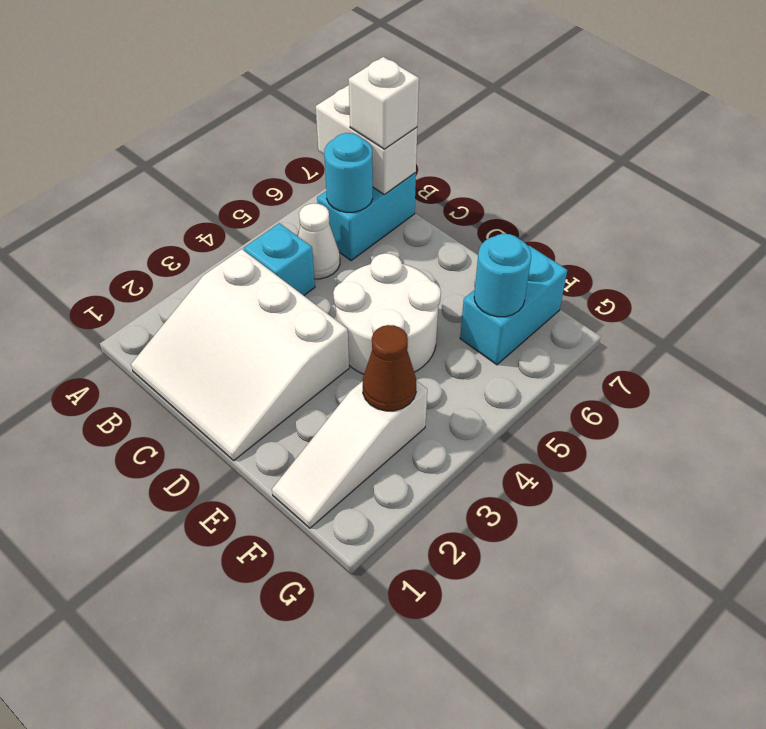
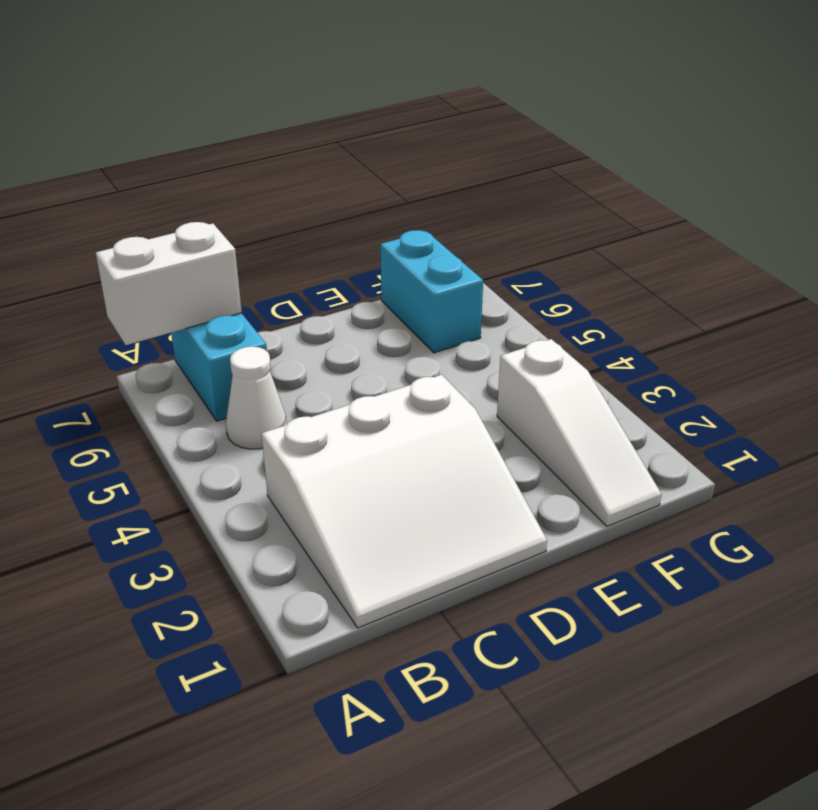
none -> cyan 1x1 brick [244,223,315,296]
none -> white 2x2 round brick [333,253,441,374]
none -> cyan 1x1 round brick [324,133,373,212]

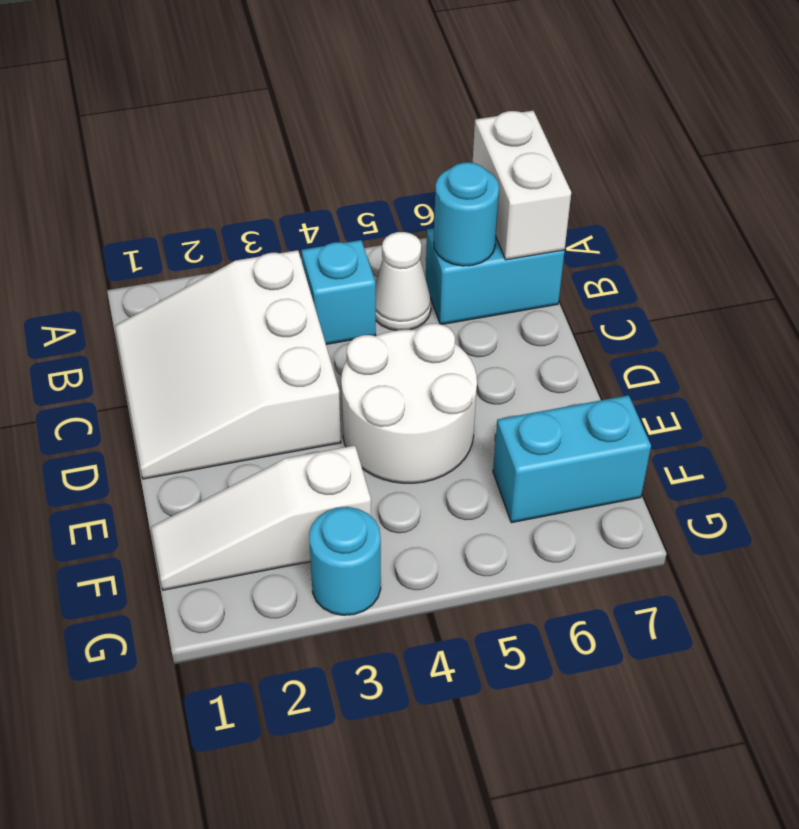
cyan 1x1 round brick [309,507,381,615] -> cyan 1x1 round brick moved to [474,234,531,317]
none -> brown 1x1 cone [363,325,416,411]
none -> white 1x1 brick [349,57,419,149]

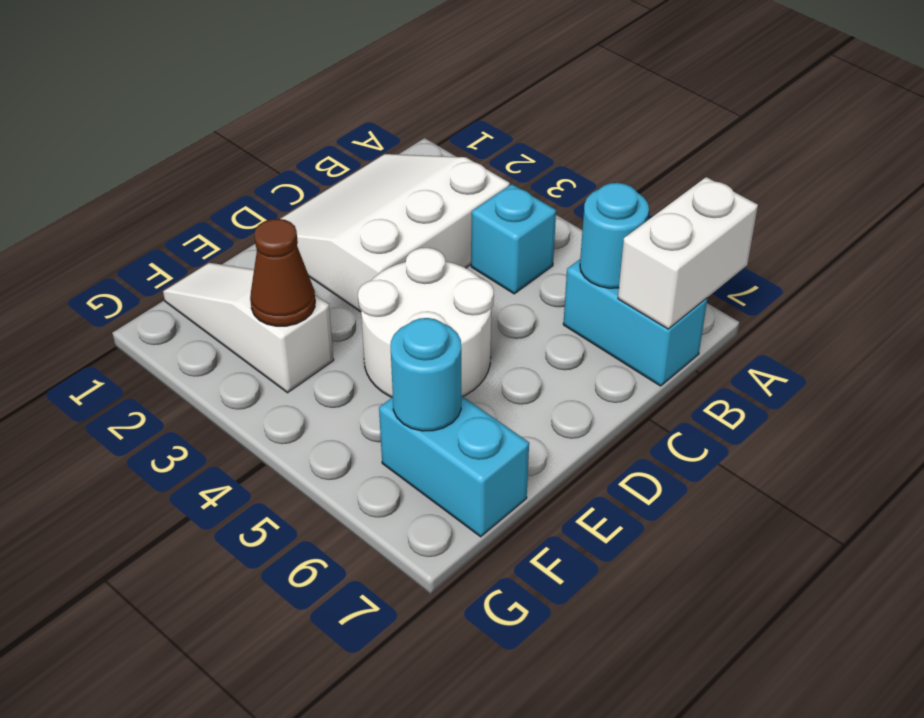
none -> white 1x1 cone [298,203,340,279]
none -> white 1x1 brick [349,57,419,149]

